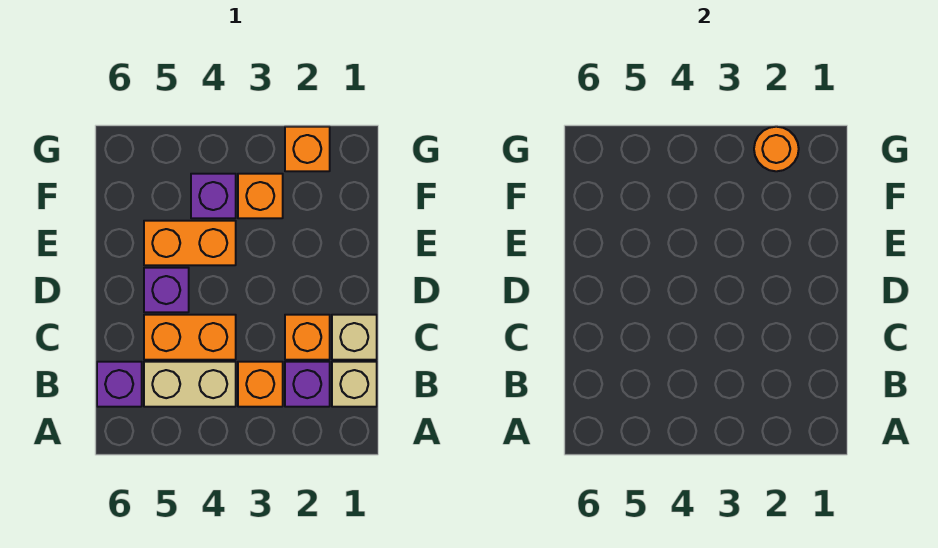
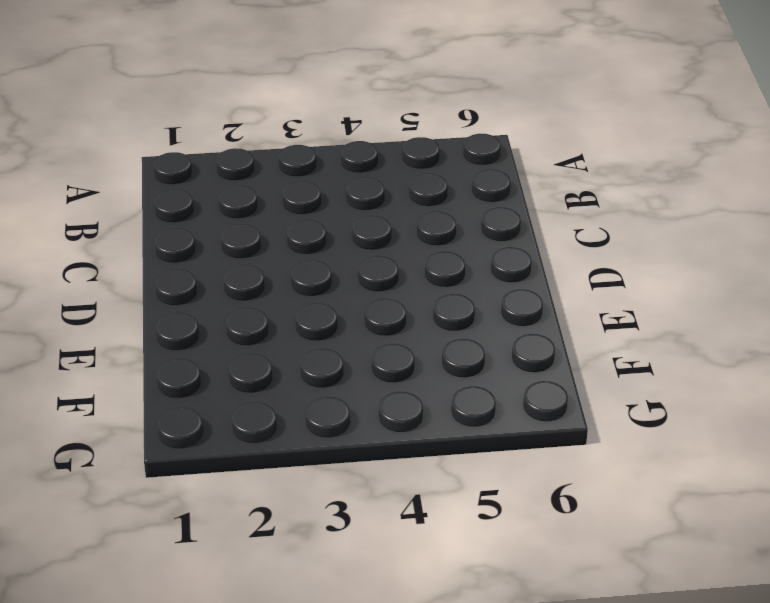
none -> tan 1x1 brick [332,362,377,407]
none -> purple 1x1 brick [285,362,330,407]
none -> orange 1x1 brick [238,362,283,407]

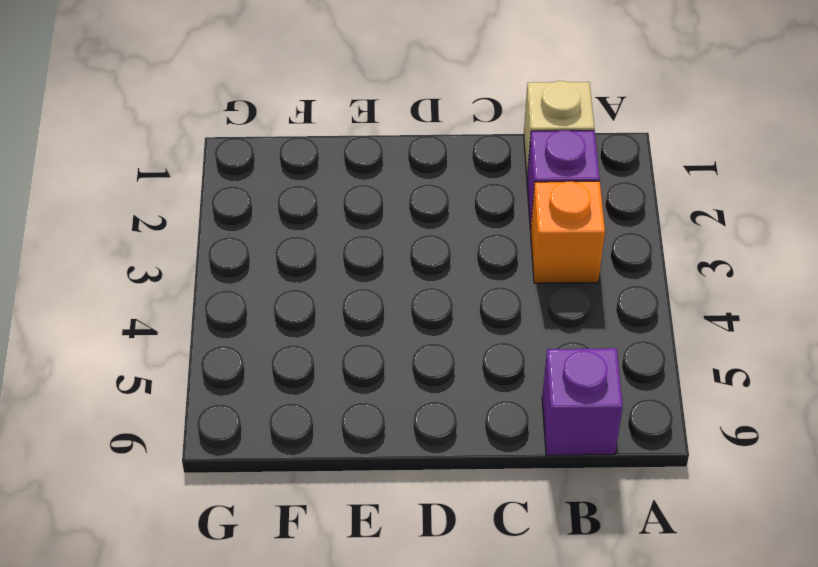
none -> tan 1x2 brick [144,362,236,407]
none -> tan 1x1 brick [332,315,377,360]
none -> orange 1x1 brick [285,315,330,360]

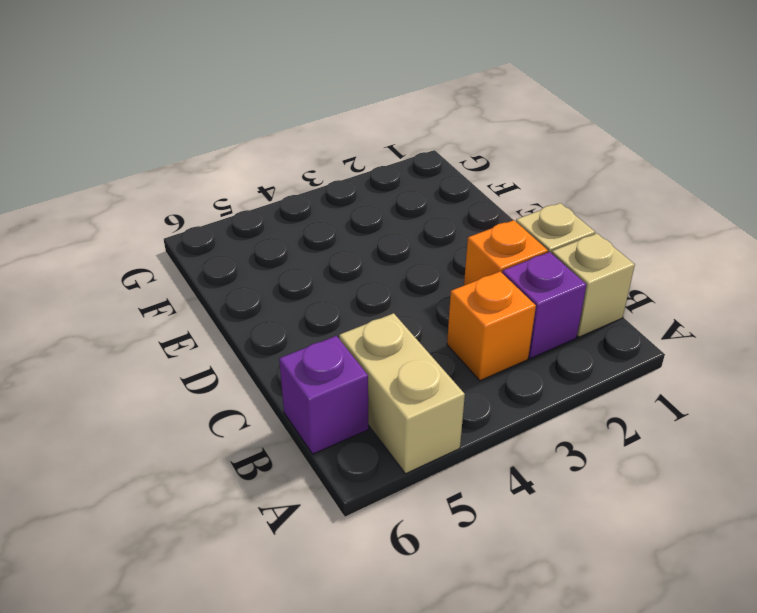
tan 1x2 brick [339,313,465,474] -> tan 1x2 brick turned to [144,362,236,407]
none -> orange 1x2 brick [144,315,236,360]
none -> purple 1x1 brick [144,268,189,312]
none -> orange 1x2 brick [144,221,236,265]

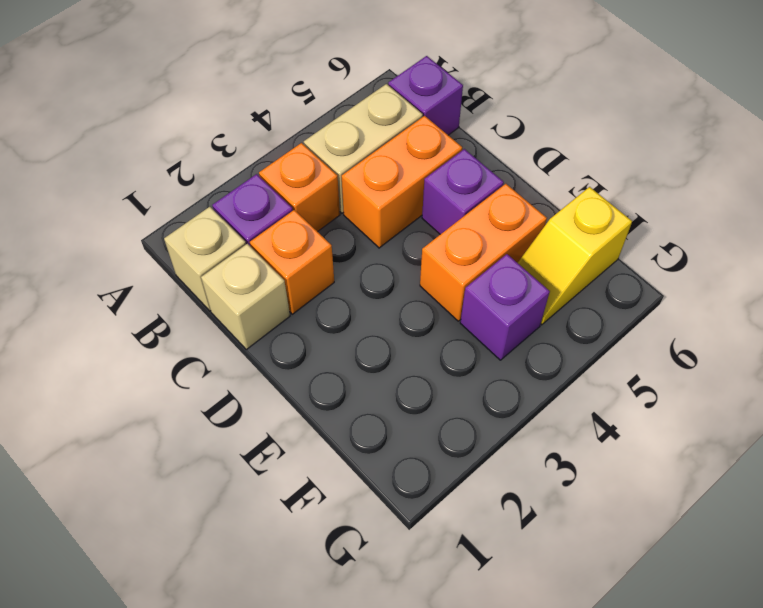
yellow 1x2 slope [518,187,632,325] -> none
none -> orange 1x1 brick [238,174,283,218]
none -> orange 1x1 brick [285,127,330,171]
none -> orange 1x1 round brick [754,127,799,171]

